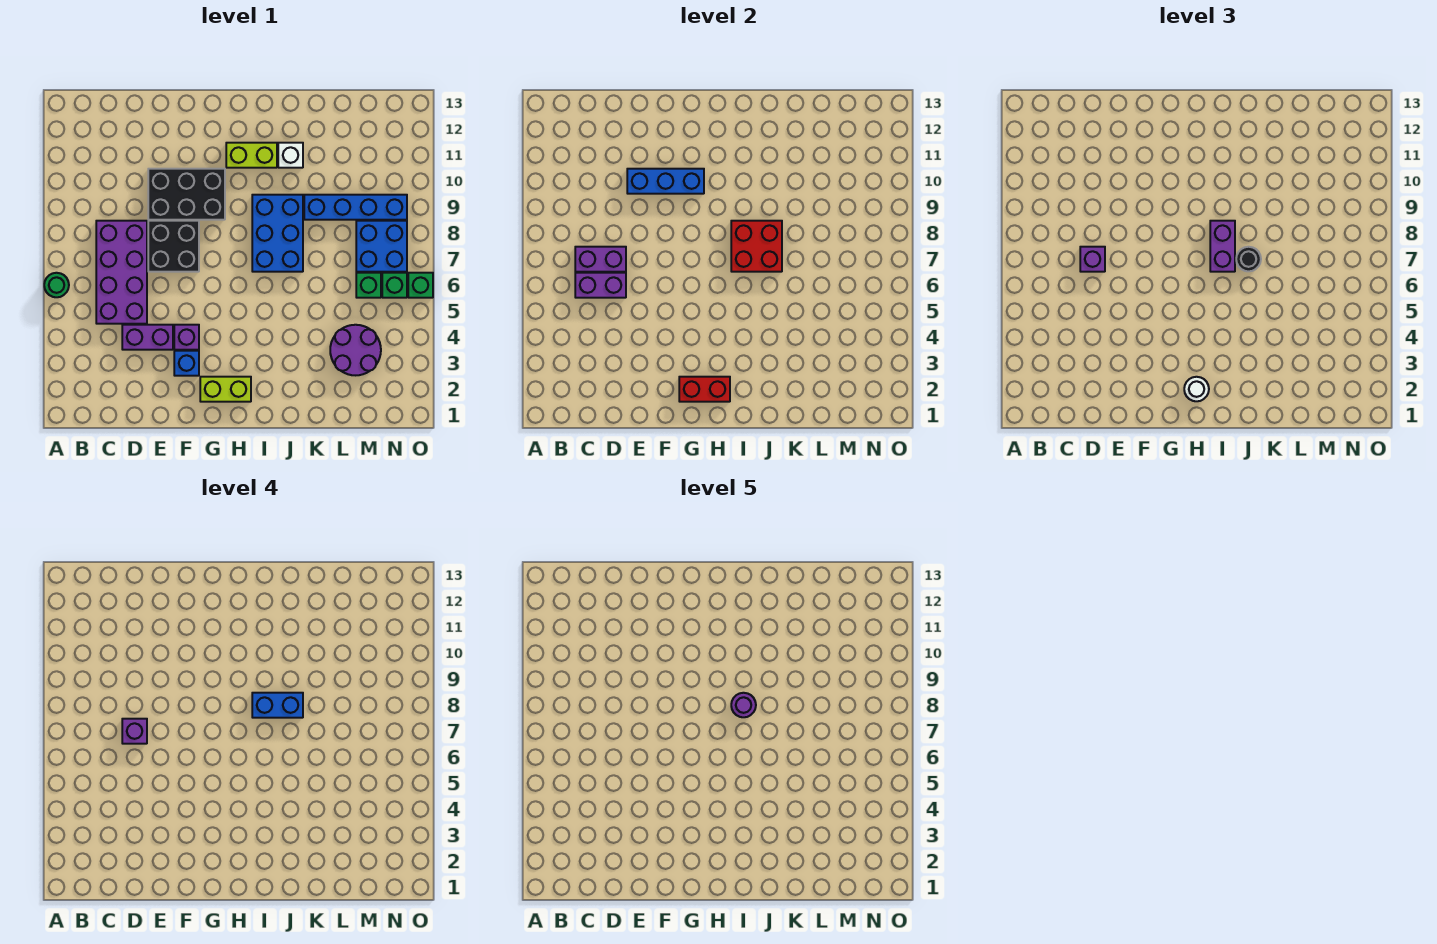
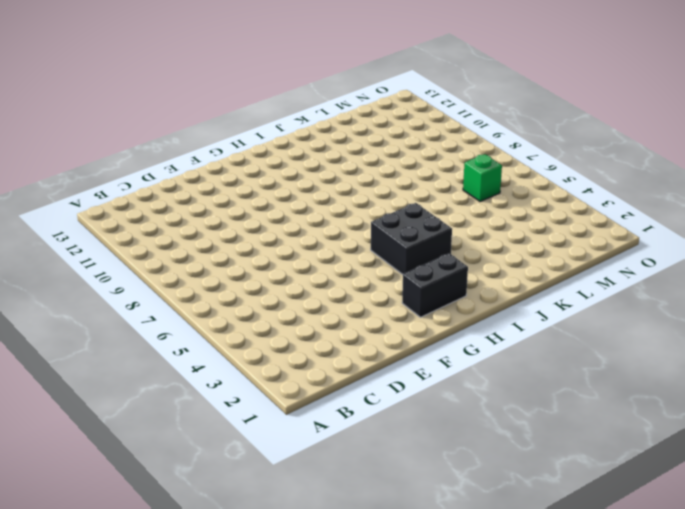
black 1x2 brick [402,253,468,317] -> lime 1x2 brick [200,377,251,402]
black 2x2 brick [371,203,452,275] -> black 2x2 brick moved to [148,221,199,272]
none -> green 1x1 round brick [44,273,69,297]
none -> purple 2x4 brick [96,221,147,324]
none -> purple 1x2 brick [122,325,173,350]

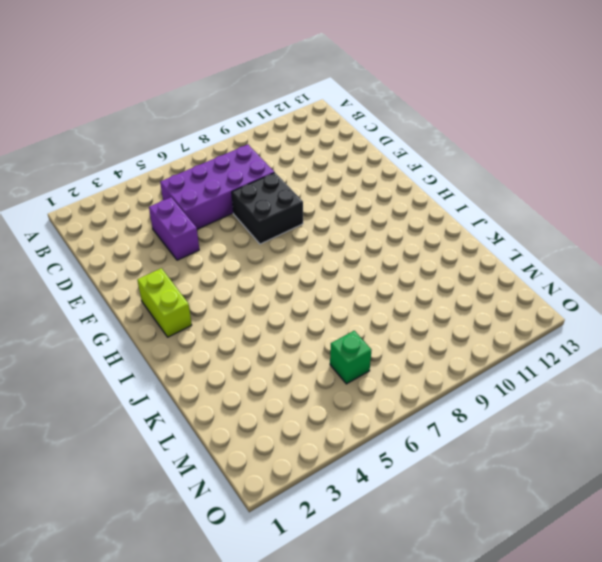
none -> green 1x1 round brick [44,273,69,297]
none -> black 2x3 brick [148,169,225,220]
none -> blue 1x1 brick [174,351,199,376]

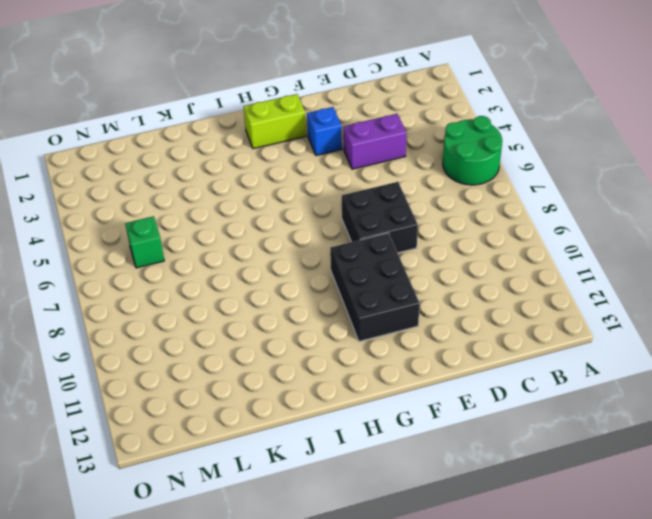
green 2x2 round brick [443,116,502,185] -> green 1x1 round brick [44,273,69,297]
black 2x3 brick [330,233,420,341] -> black 2x3 brick turned to [148,169,225,220]
none -> purple 2x4 brick [96,221,147,324]
none -> purple 1x1 brick [174,325,199,350]
none -> lime 1x2 brick [226,143,277,168]

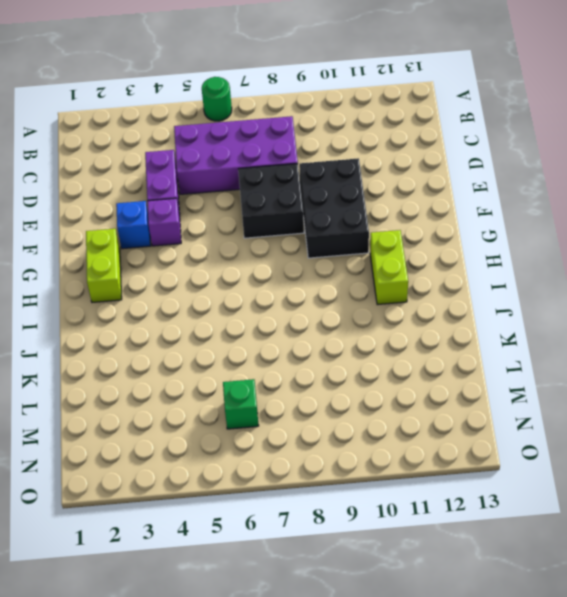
none -> blue 2x3 brick [252,195,303,272]
none -> white 1x1 brick [278,143,303,168]
none -> blue 1x4 brick [304,195,407,220]

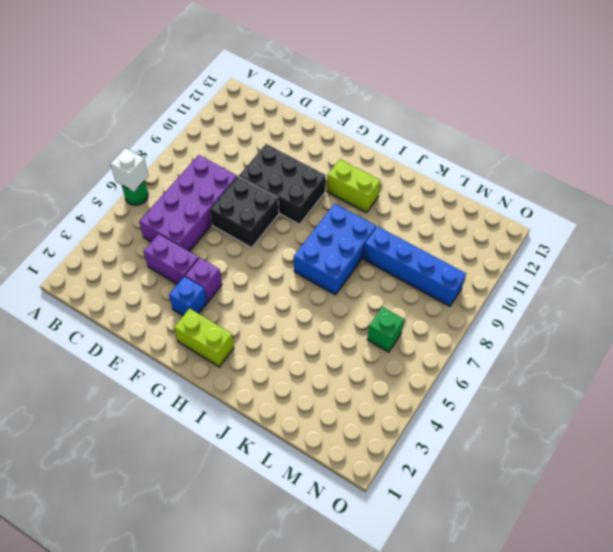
white 1x1 brick [110,148,149,192] -> white 1x1 brick moved to [278,143,303,168]
none -> purple 2x2 round brick [330,325,381,375]
none -> blue 2x2 brick [356,221,407,272]
none -> green 1x1 brick [382,273,407,298]

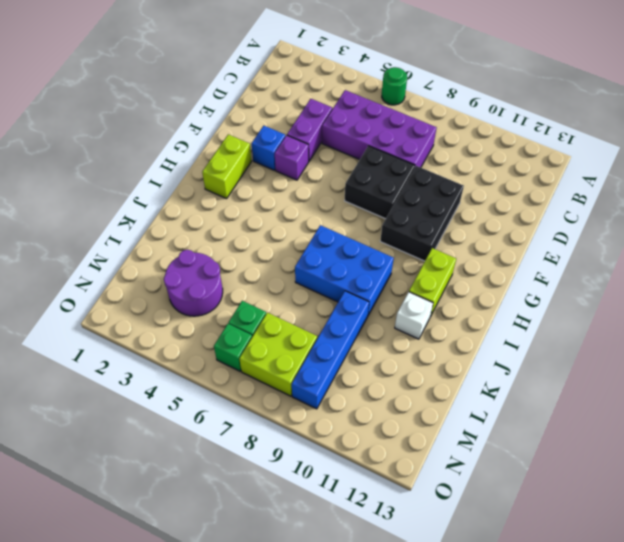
lime 2x2 brick [239,313,317,396] -> blue 2x2 brick [356,221,407,272]
none -> green 1x1 brick [408,273,433,298]
none -> purple 1x2 brick [575,273,626,298]
none -> purple 1x2 brick [575,247,626,272]

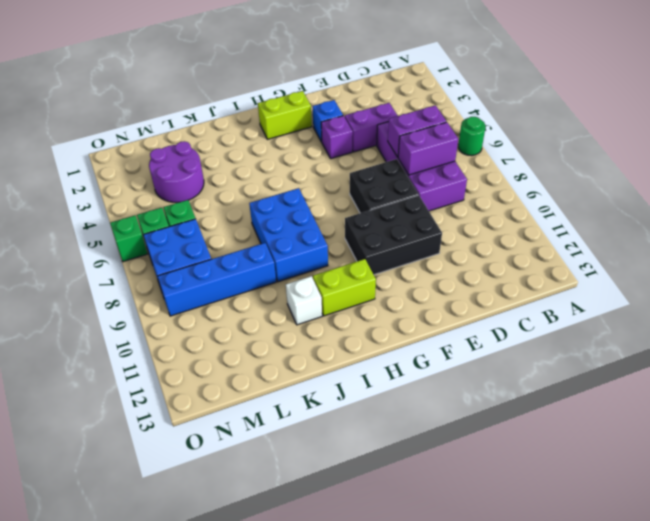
none -> blue 1x3 brick [627,169,704,194]
none -> red 1x2 brick [679,377,730,402]
none -> red 2x2 brick [731,221,782,272]

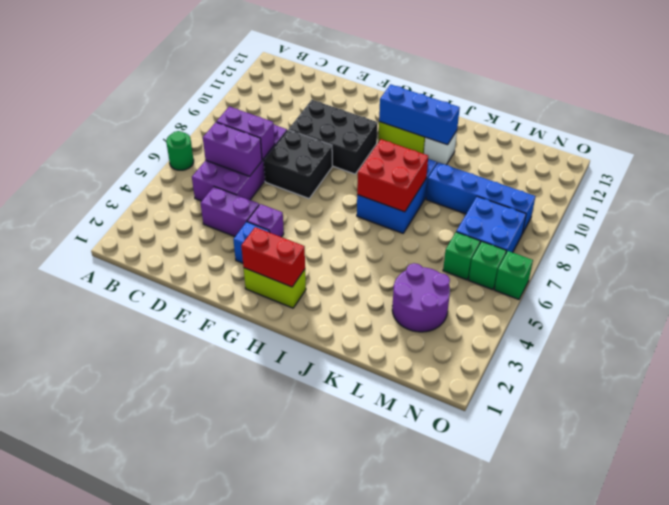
blue 1x3 brick [379,84,460,145] -> blue 1x3 brick moved to [627,169,704,194]
none -> purple 1x1 brick [1080,247,1105,272]
none -> white 1x1 round brick [1184,377,1209,401]
none -> purple 1x2 brick [1210,221,1235,272]

